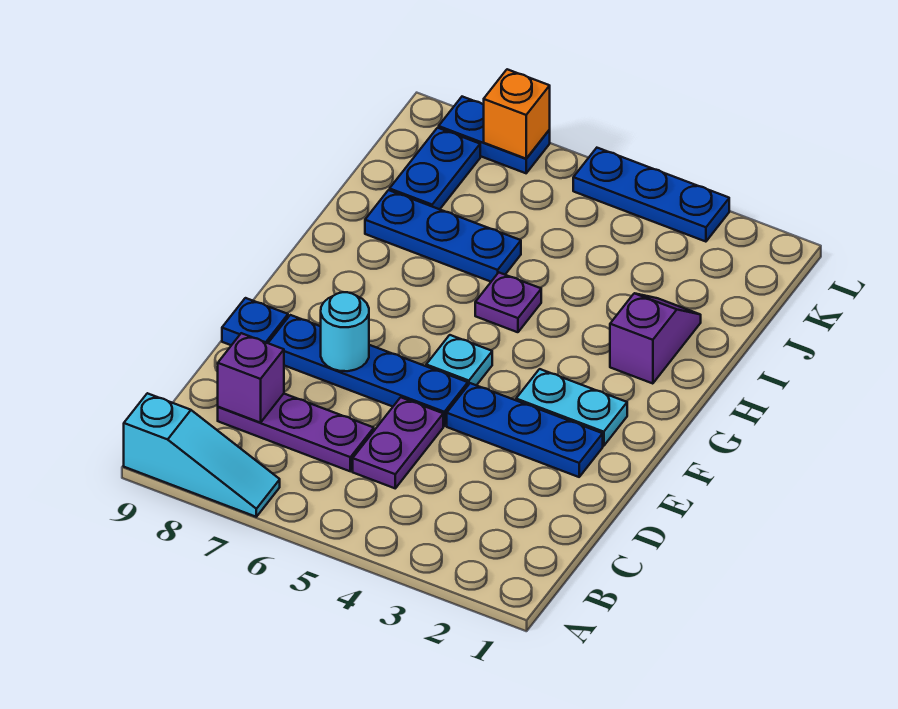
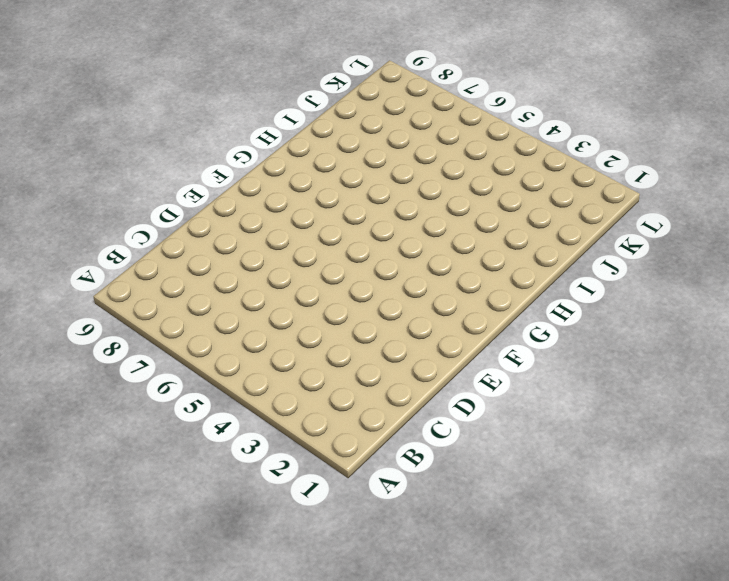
none -> cyan 1x3 slope [124,393,280,517]
none -> purple 1x2 plate [353,397,443,488]
none -> purple 1x3 plate [218,394,374,471]

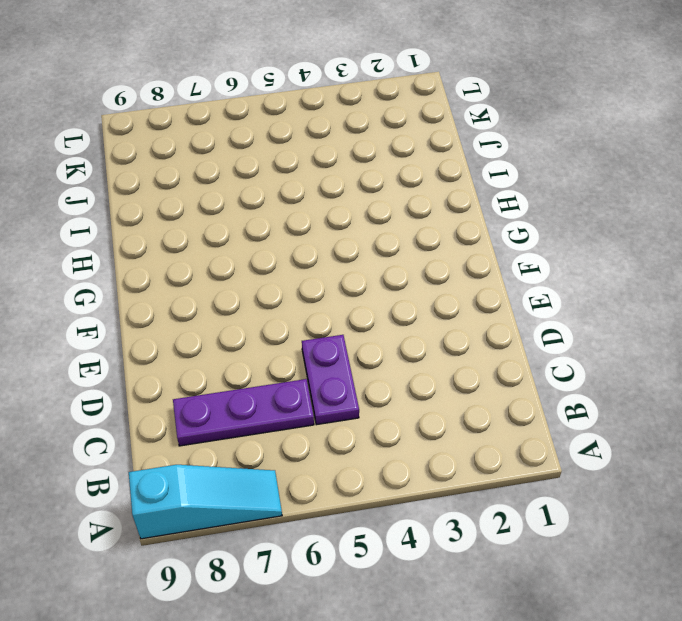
none -> blue 1x3 plate [447,383,603,477]
none -> blue 1x4 plate [269,315,468,426]
none -> blue 1x1 plate [222,298,288,345]

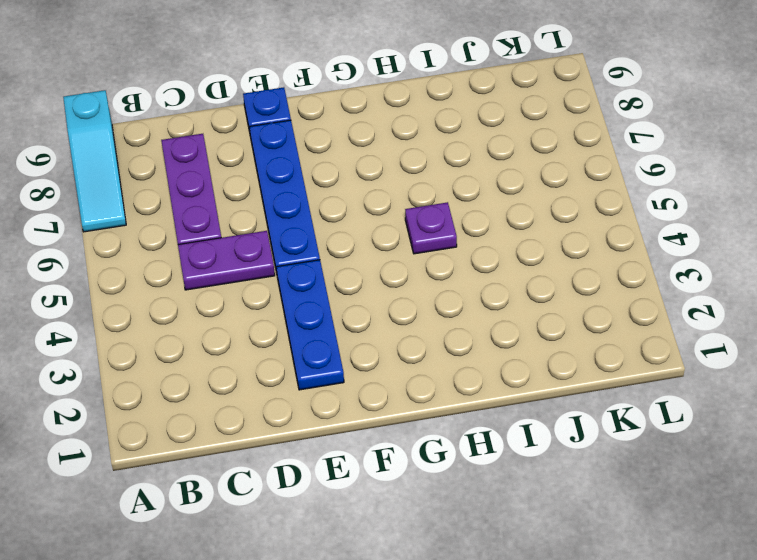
none -> cyan 1x2 plate [516,369,627,446]
none -> cyan 1x1 plate [426,335,492,385]
none -> purple 1x2 slope [610,293,701,384]

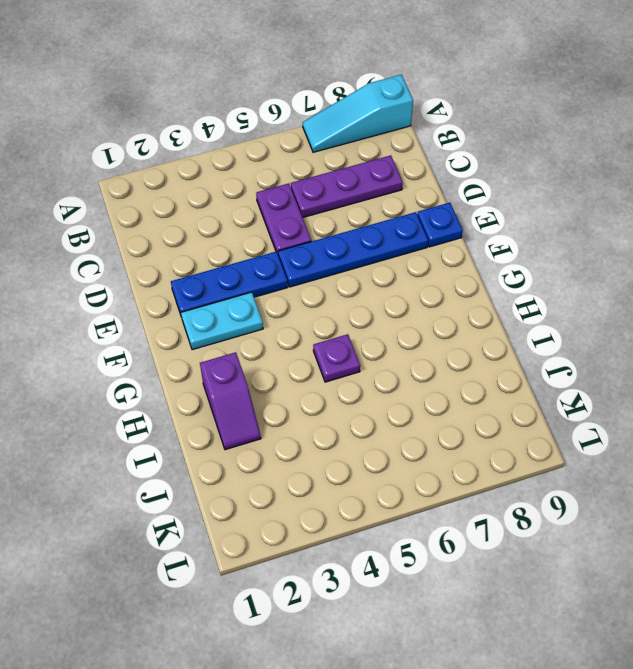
none -> cyan 1x1 plate [426,335,492,385]
none -> blue 1x3 plate [365,190,521,282]
none -> blue 1x2 plate [390,128,480,209]

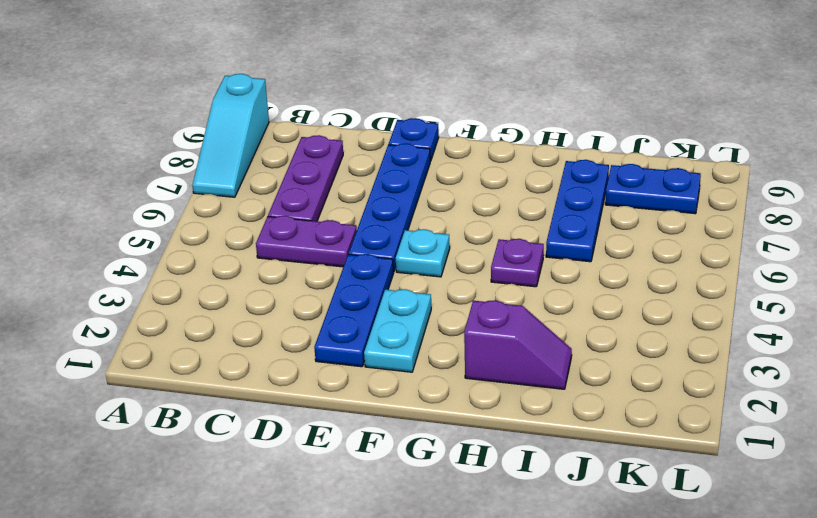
none -> blue 1x3 plate [573,148,729,242]
none -> blue 1x2 plate [439,97,550,173]
none -> purple 1x1 brick [218,333,284,423]

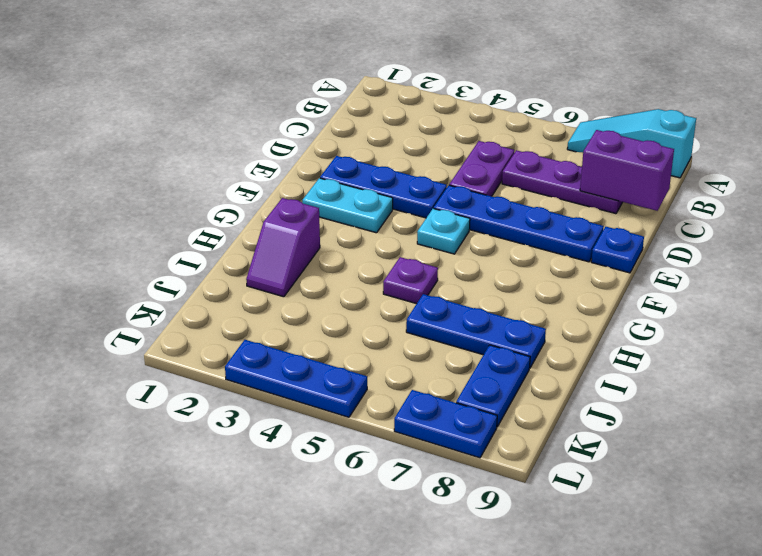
purple 1x2 brick [580,130,674,211] -> purple 1x1 brick [218,333,284,423]
none -> cyan 1x1 round brick [321,292,369,371]
none -> orange 1x1 brick [484,69,550,159]

